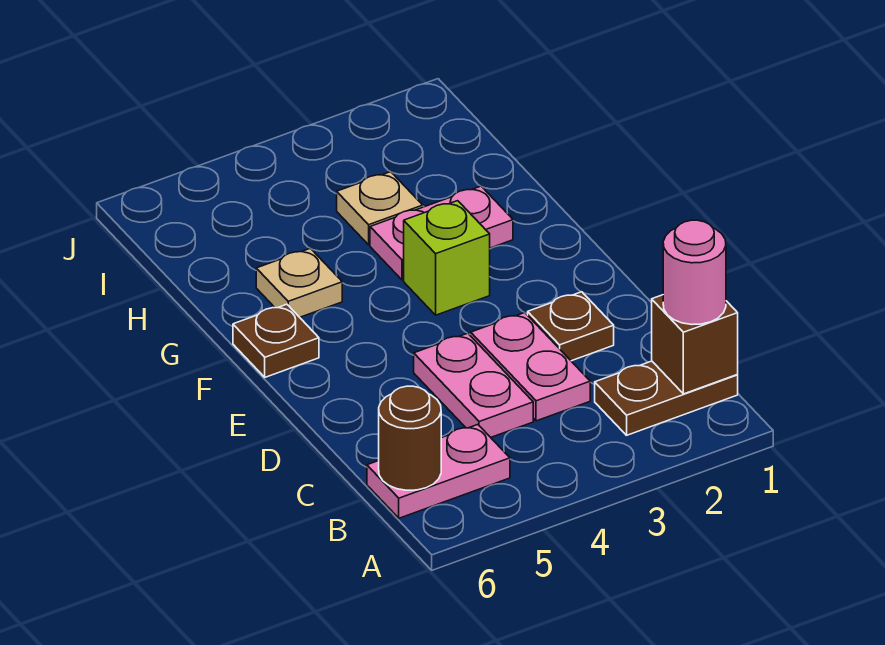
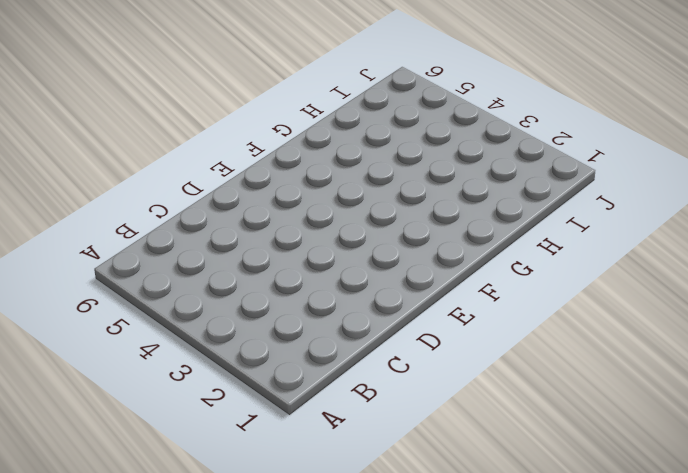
none -> brown 1x2 plate [595,361,738,435]
none -> pink 1x2 plate [367,425,510,518]
none -> pink 1x2 plate [471,312,590,421]

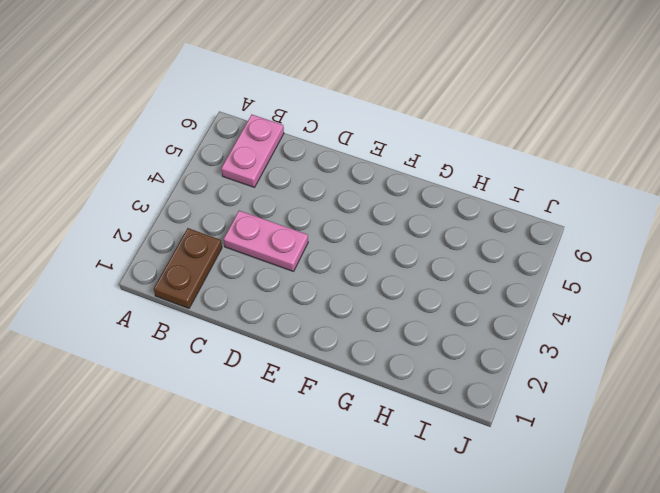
none -> pink 1x2 plate [414,333,533,437]
none -> brown 1x1 plate [528,292,614,361]
none -> lime 1x1 brick [404,201,490,315]

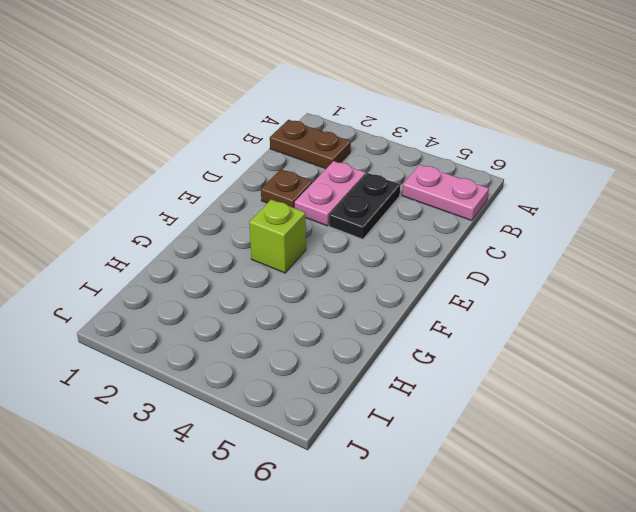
black 1x2 plate [329,173,400,239] -> pink 1x2 plate [414,333,533,437]
none -> brown 1x1 plate [233,304,319,377]
none -> pink 1x2 plate [370,186,513,280]
none -> tan 1x1 plate [256,248,342,317]

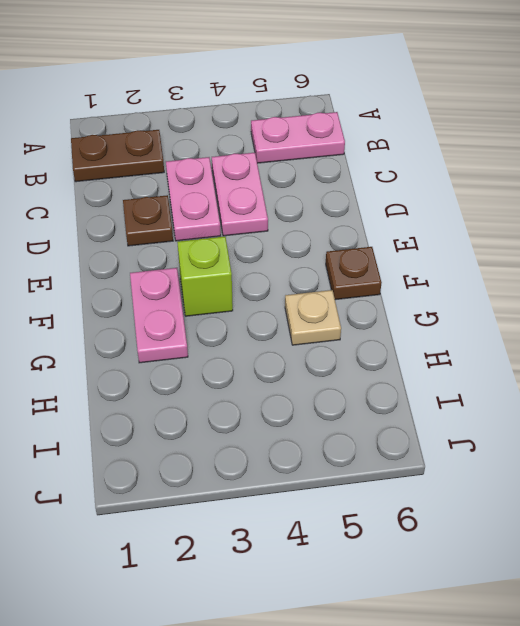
pink 1x2 plate [130,268,188,363] -> pink 1x2 plate turned to [370,186,513,280]
none -> tan 1x1 plate [337,172,423,245]
none -> brown 1x1 brick [652,295,738,394]
none -> brown 1x1 round brick [379,386,441,490]

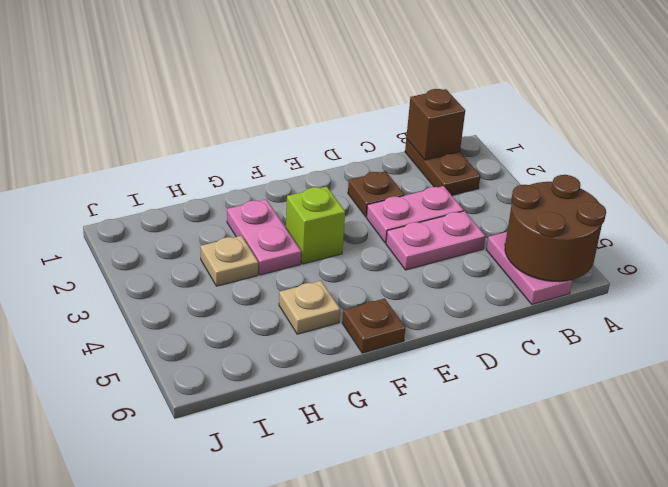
brown 2x2 round brick [505,175,606,282] -> brown 1x1 round brick [379,386,441,490]
none -> pink 1x1 round brick [663,220,726,325]

